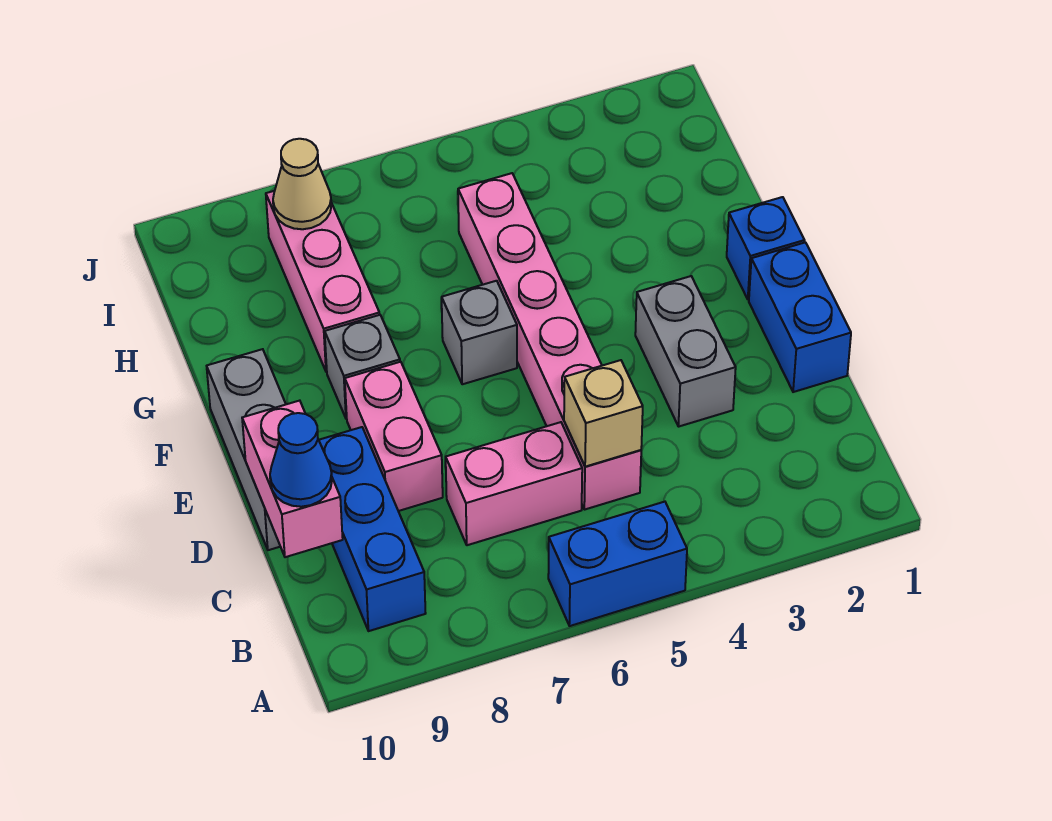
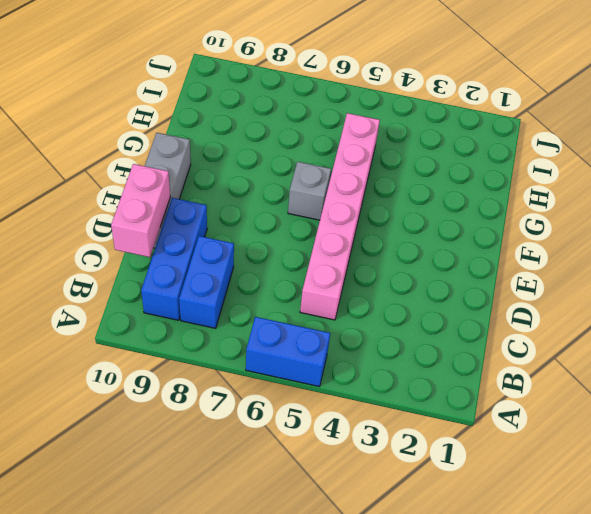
blue 1x2 brick [179,236,234,328] -> blue 1x2 brick moved to [749,242,851,392]
none -> pink 1x2 brick [446,422,582,545]
none -> grey 1x2 brick [635,276,736,427]
none -> pink 1x2 brick [345,362,443,511]

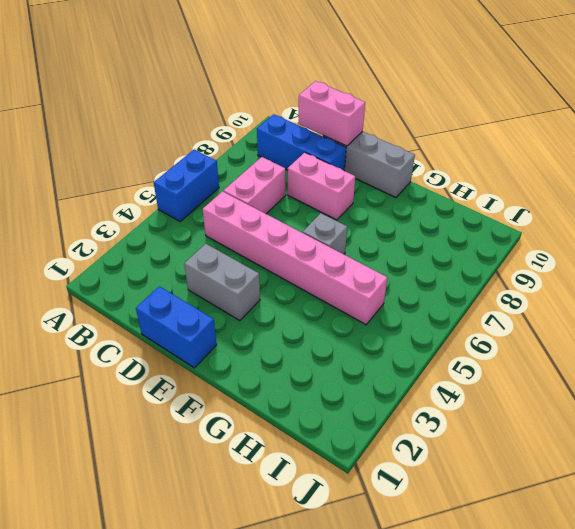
none -> blue 1x1 brick [727,197,805,300]
none -> grey 1x1 brick [325,315,400,419]
none -> pink 1x3 brick [266,191,380,372]

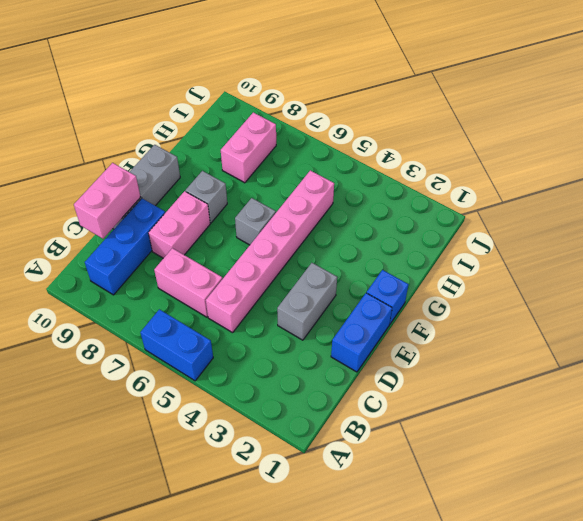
pink 1x2 brick [221,112,276,183] -> pink 1x3 brick [266,191,380,372]
none -> tan 1x1 brick [564,360,643,467]
none -> tan 1x1 cone [273,139,331,229]
none -> blue 1x1 cone [270,413,332,507]

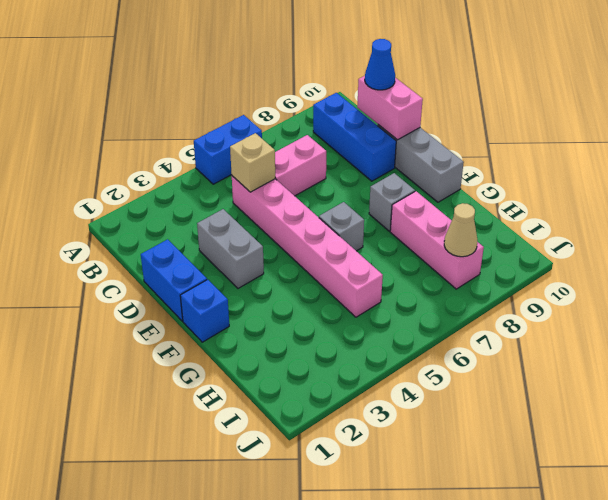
none -> pink 1x2 brick [345,362,443,511]

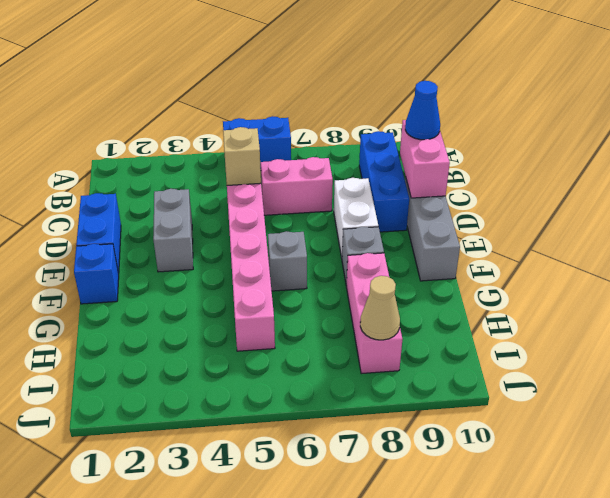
white 1x2 brick [334,178,378,258] -> pink 1x2 brick [345,362,443,511]

